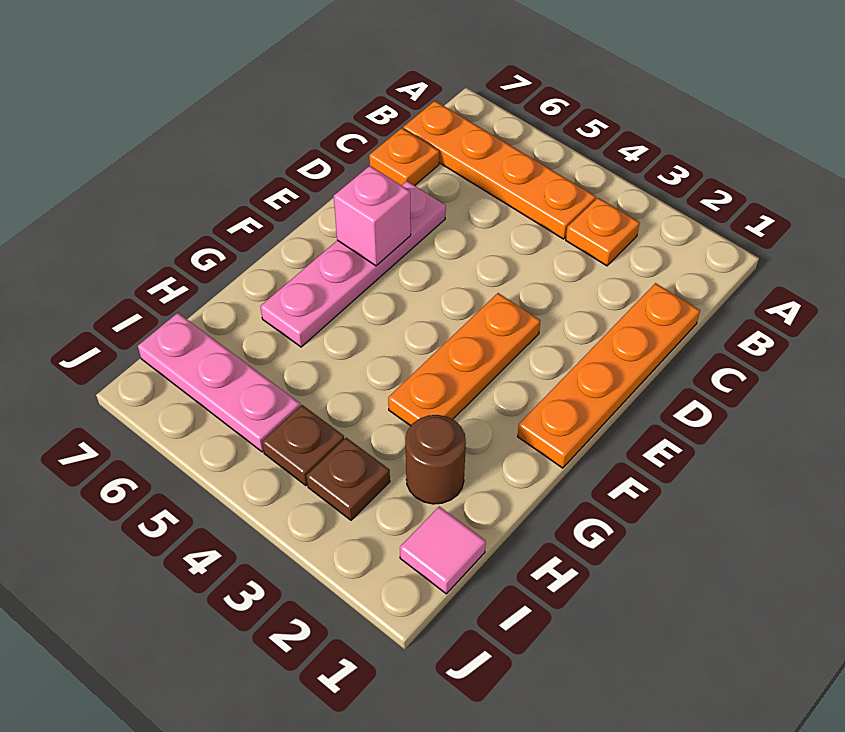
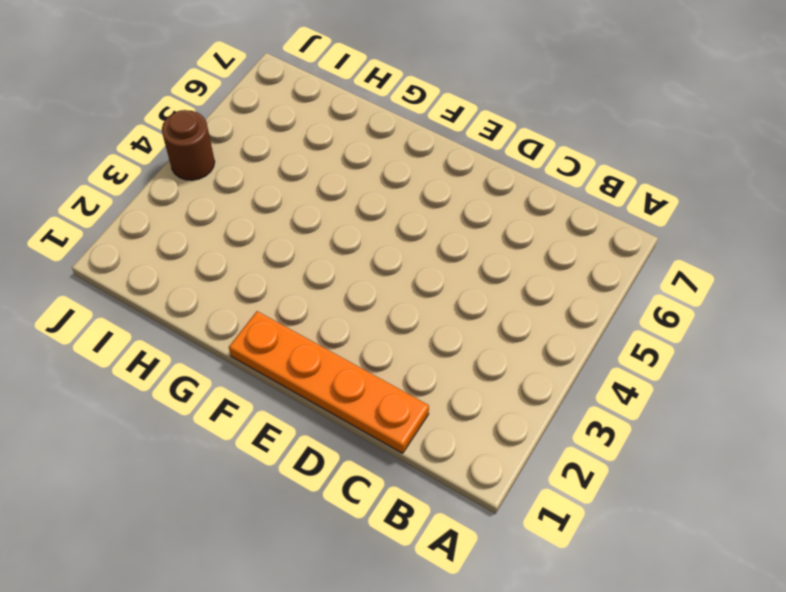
brown 1x1 round brick [162,110,215,180] -> brown 1x1 round brick moved to [405,415,466,504]
none -> orange 1x1 plate [566,198,640,266]
none -> orange 1x4 plate [403,101,596,239]
none -> orange 1x1 plate [369,128,439,186]

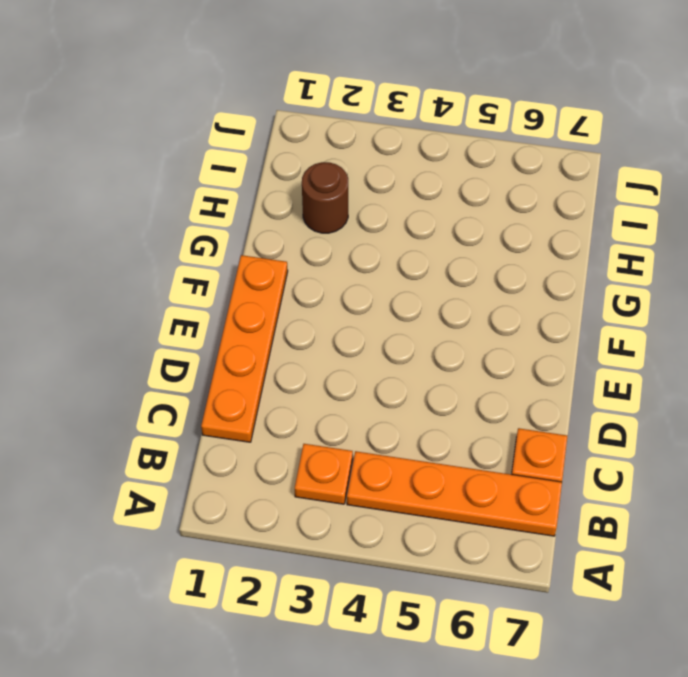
none -> pink 1x4 plate [260,181,446,347]
none -> orange 1x3 plate [388,293,540,426]
none -> pink 1x1 tile [400,507,486,594]

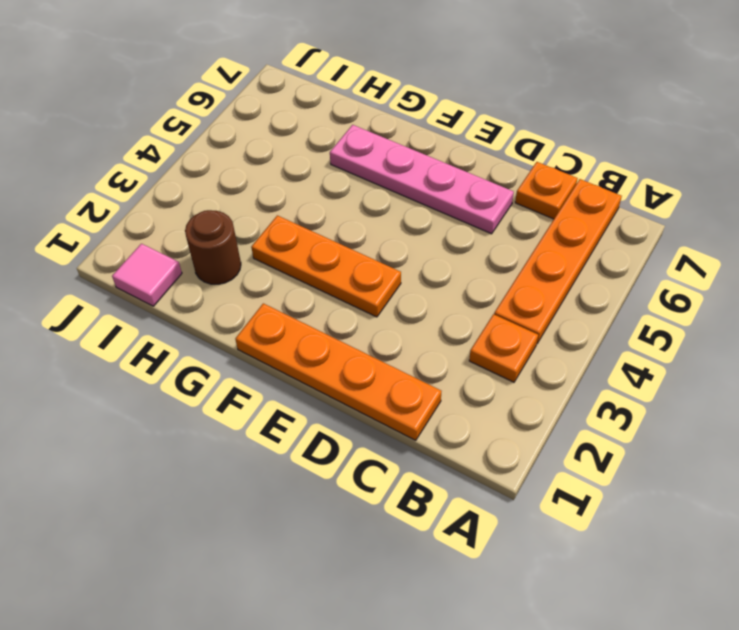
none -> brown 1x1 plate [306,438,390,520]
none -> brown 1x1 plate [262,405,344,485]
none -> pink 1x3 plate [138,313,300,452]

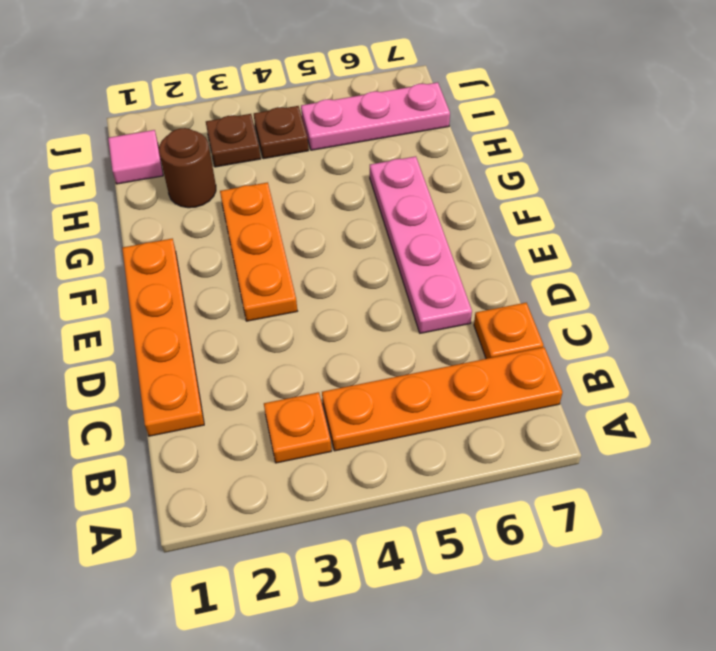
none -> pink 1x1 brick [334,166,411,266]

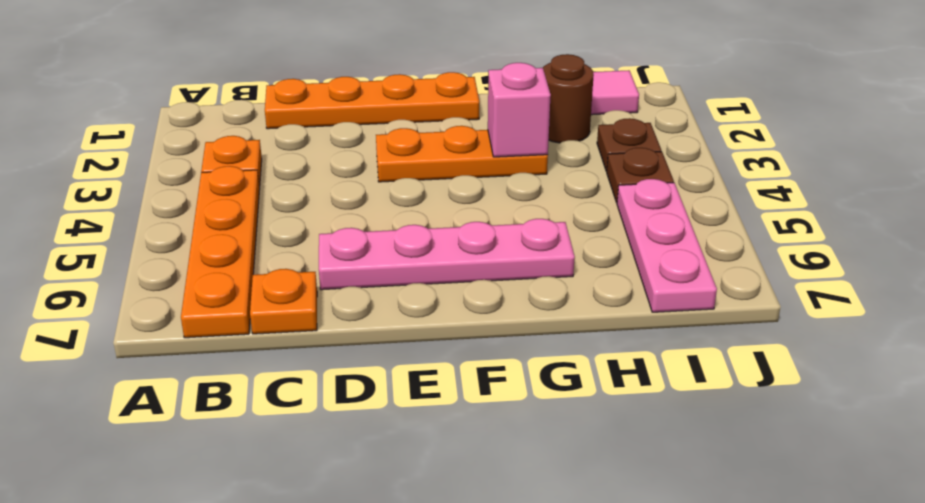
pink 1x1 brick [488,63,551,157] -> pink 1x1 brick moved to [334,166,411,266]

